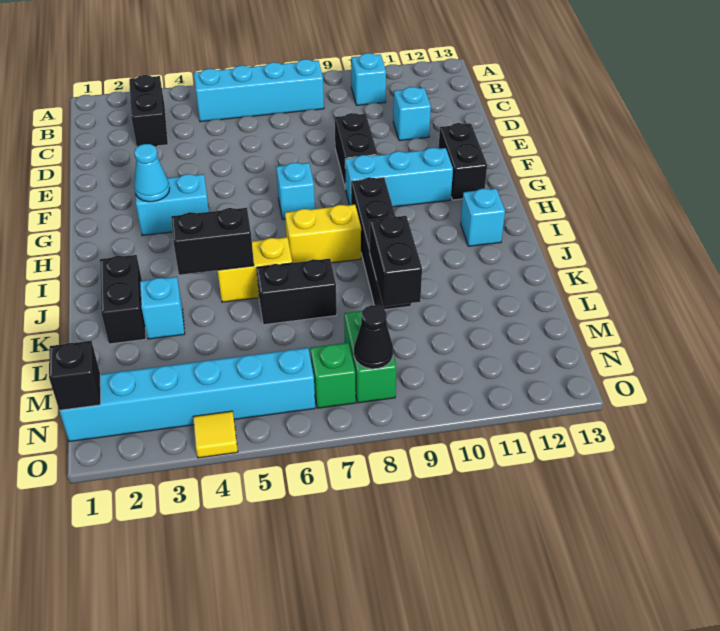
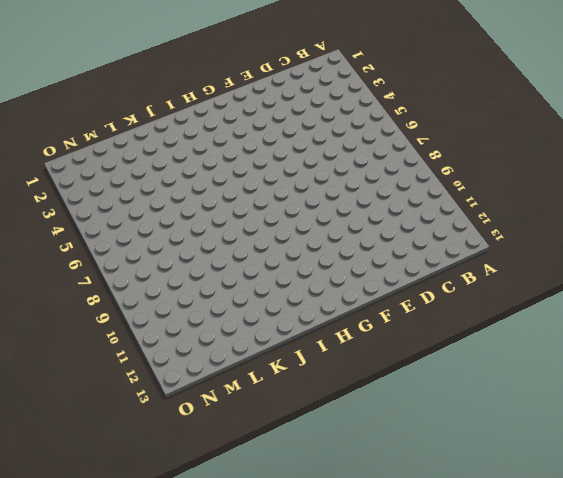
none -> black 1x2 brick [129,75,168,147]
none -> cyan 1x4 brick [194,59,324,122]
none -> cyan 1x1 brick [351,53,386,105]

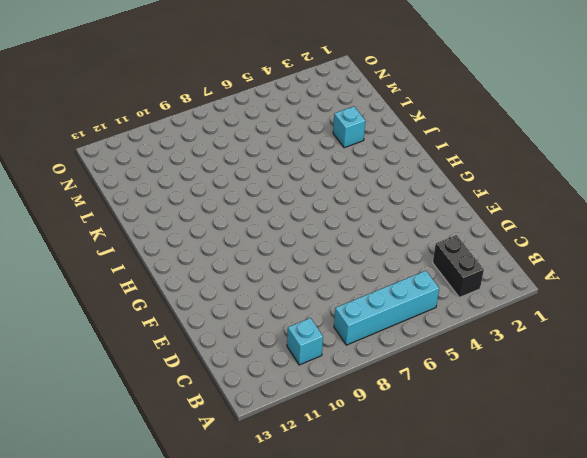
none -> cyan 1x1 brick [393,87,431,141]
none -> black 1x2 brick [335,113,378,189]
none -> black 1x2 brick [439,123,487,200]

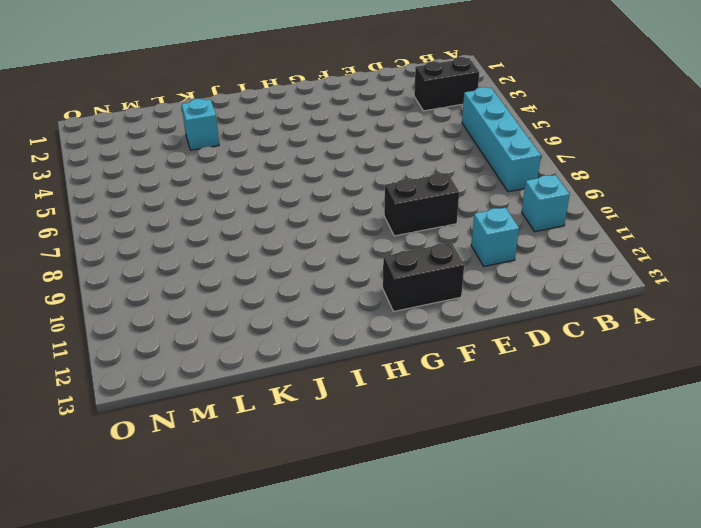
none -> cyan 1x2 brick [135,174,209,235]
none -> cyan 1x1 brick [276,163,315,219]
none -> cyan 1x3 brick [345,148,453,207]

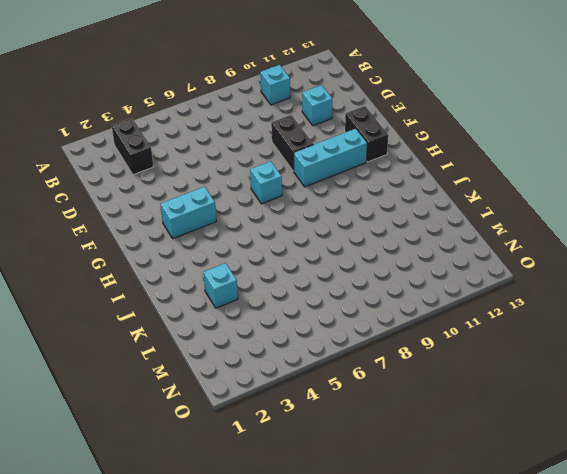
none -> cyan 1x4 brick [194,59,324,122]
none -> black 1x4 brick [351,177,411,310]
none -> yellow 1x2 brick [285,205,361,263]

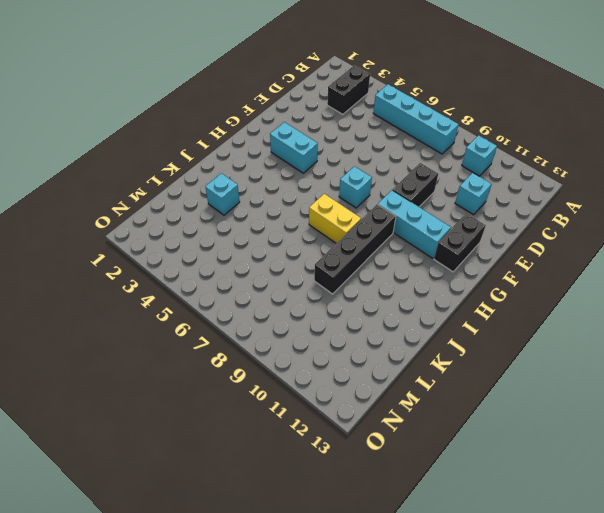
none -> cyan 1x1 brick [461,189,505,246]
none -> black 1x2 brick [100,255,146,344]
none -> yellow 1x2 brick [218,237,292,302]

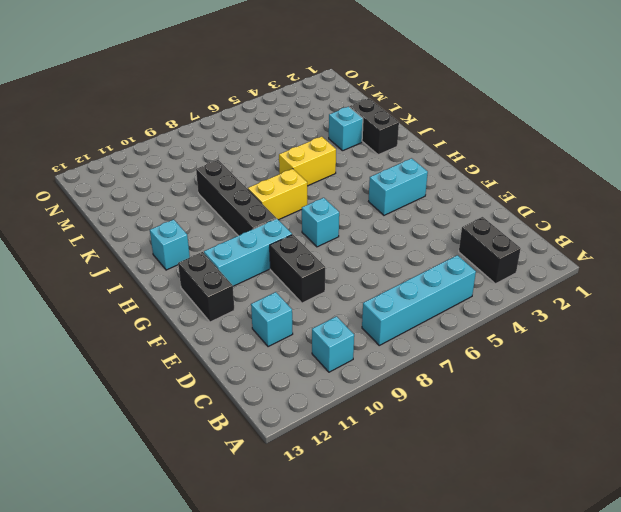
none -> black 1x2 brick [256,259,337,325]
none -> green 1x2 brick [344,311,397,403]
none -> cyan 1x6 brick [60,348,315,442]

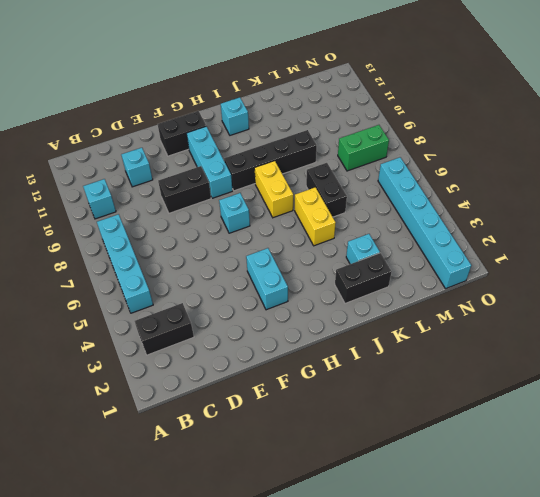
none -> green 1x1 brick [310,343,356,408]
none -> yellow 1x1 tile [193,411,238,458]
none -> cyan 1x1 cone [134,144,170,202]

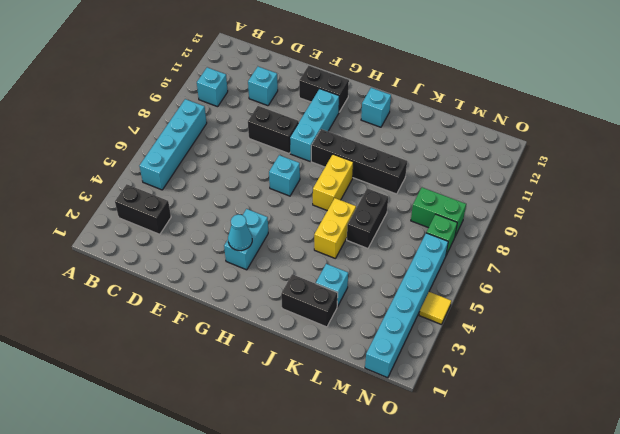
none -> black 1x2 brick [171,208,254,275]
none -> black 1x2 brick [370,216,422,306]
none -> black 1x1 brick [49,341,101,411]

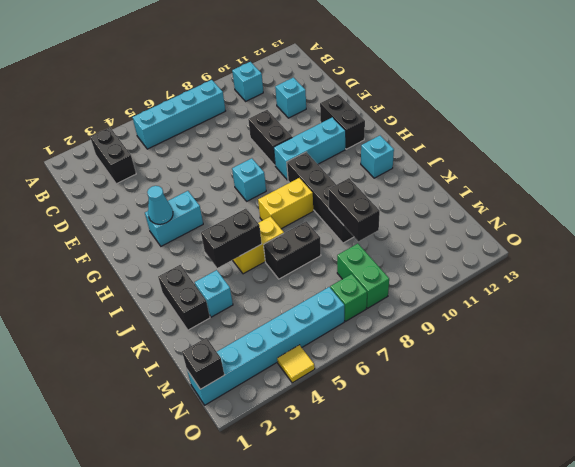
none -> black 1x1 cone [354,305,393,369]

